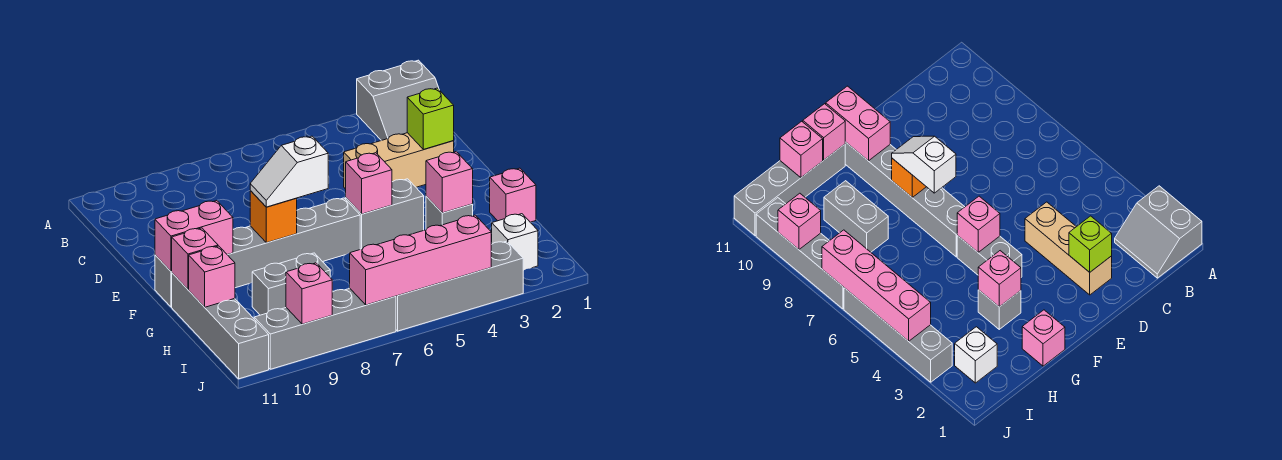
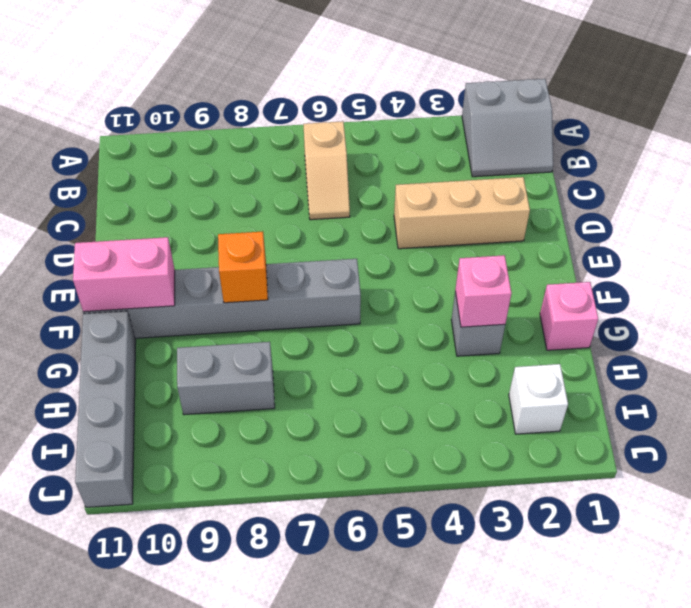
tan 1x2 slope [304,121,350,220] -> none
none -> grey 1x2 brick [346,179,424,249]
none -> grey 1x4 brick [396,241,523,331]
none -> grey 1x4 brick [254,288,396,369]

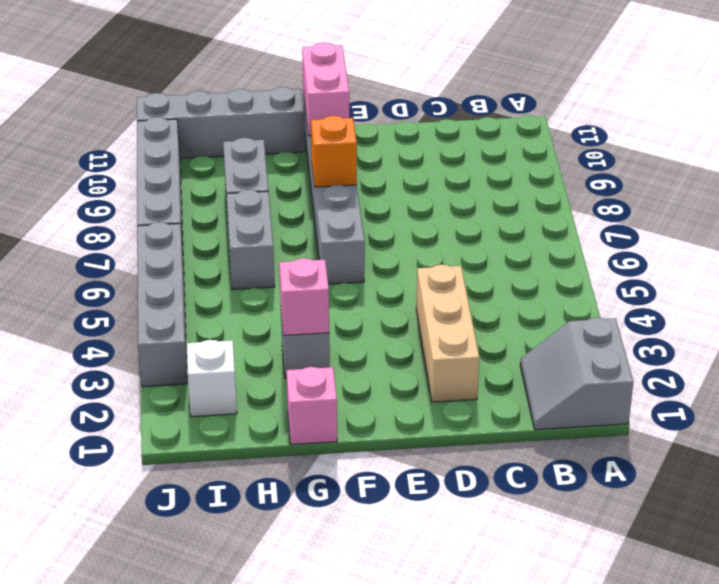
grey 1x2 brick [226,190,275,290] -> grey 1x2 brick moved to [346,179,424,249]
none -> lime 1x1 brick [407,88,454,149]
none -> pink 1x1 brick [346,153,392,214]
none -> pink 1x1 brick [171,228,218,289]

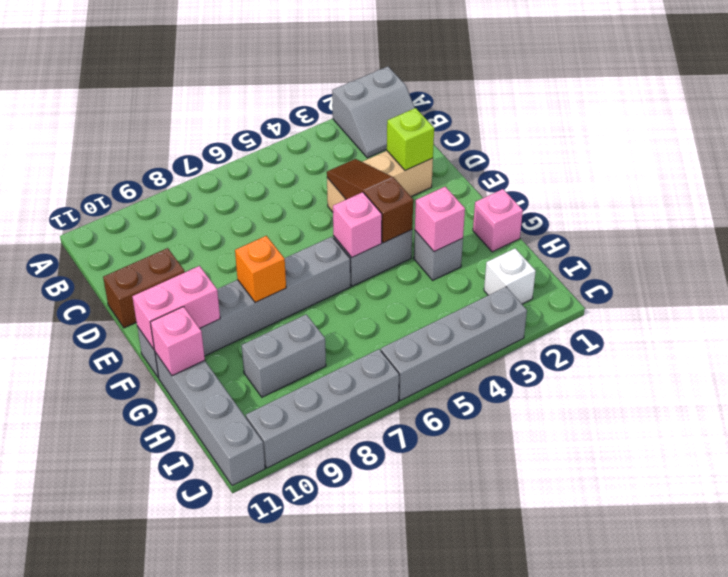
brown 1x3 slope [327,159,413,243] -> none
brown 1x2 brick [103,248,185,328] -> none
none -> pink 1x1 brick [189,246,235,307]
none -> pink 1x4 brick [350,215,491,305]
none -> pink 1x1 brick [286,263,332,324]

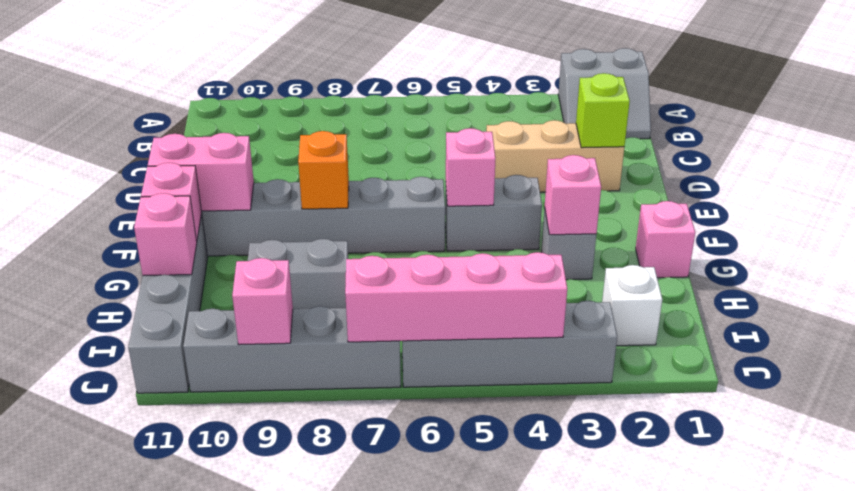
none -> white 1x2 slope [250,136,328,207]

